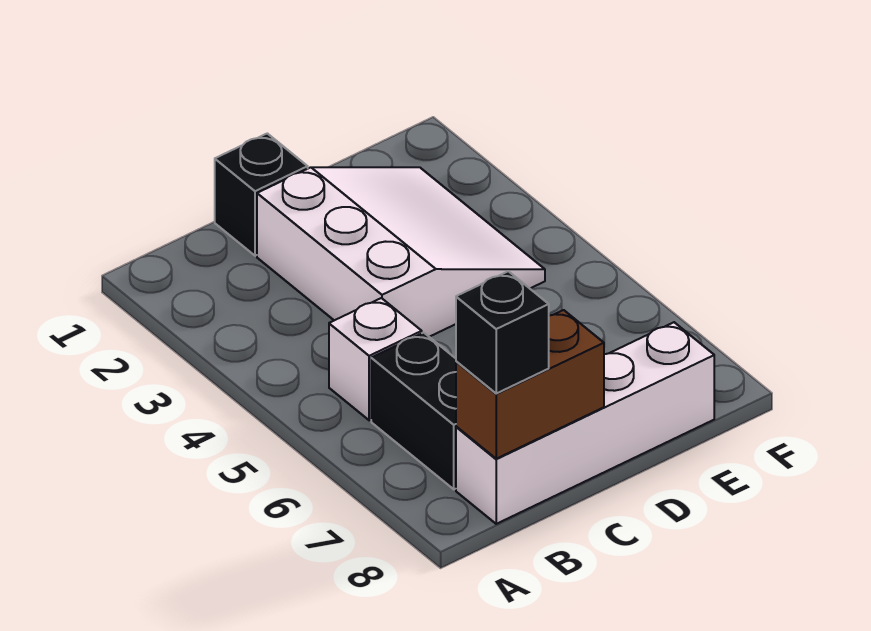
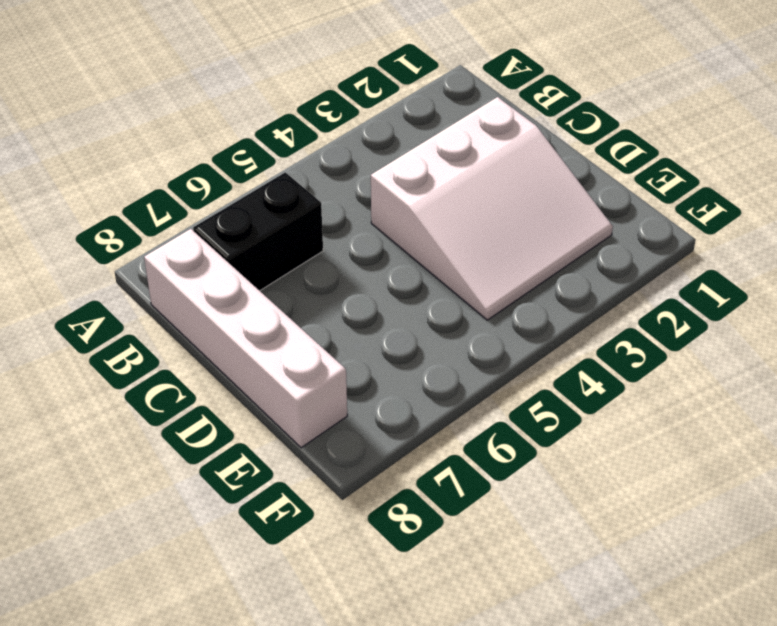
none -> white 1x1 brick [329,298,422,420]
none -> black 1x1 brick [215,133,308,256]

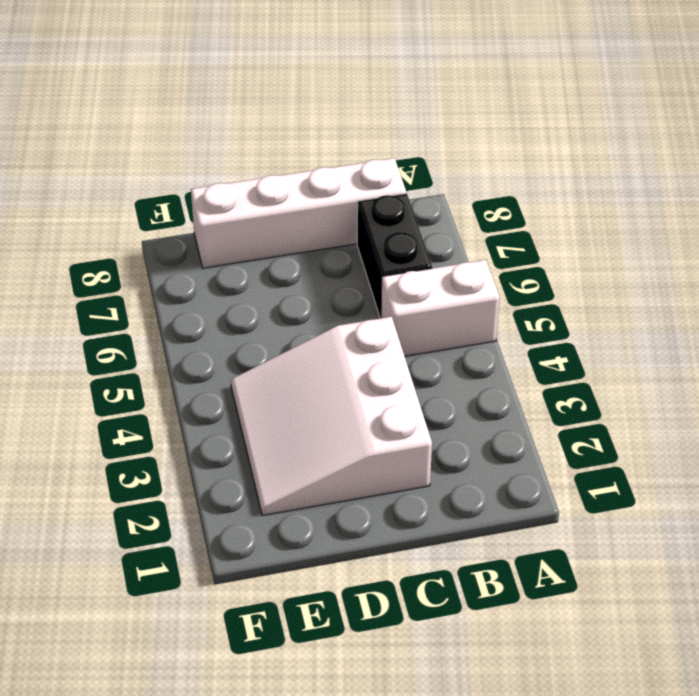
white 1x2 brick [381,260,500,356] -> white 1x1 brick [329,298,422,420]
none -> black 1x1 brick [215,133,308,256]
none -> brown 1x2 brick [456,310,604,459]

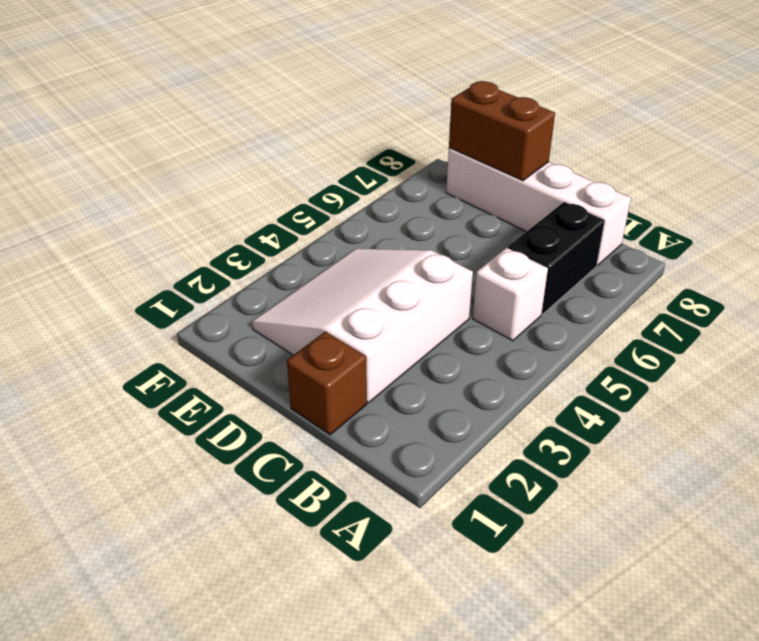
brown 1x1 brick [287,332,367,435] -> black 1x1 brick [215,133,308,256]
brown 1x2 brick [449,81,555,181] -> brown 1x2 brick moved to [456,310,604,459]
none -> black 1x1 brick [456,271,549,393]

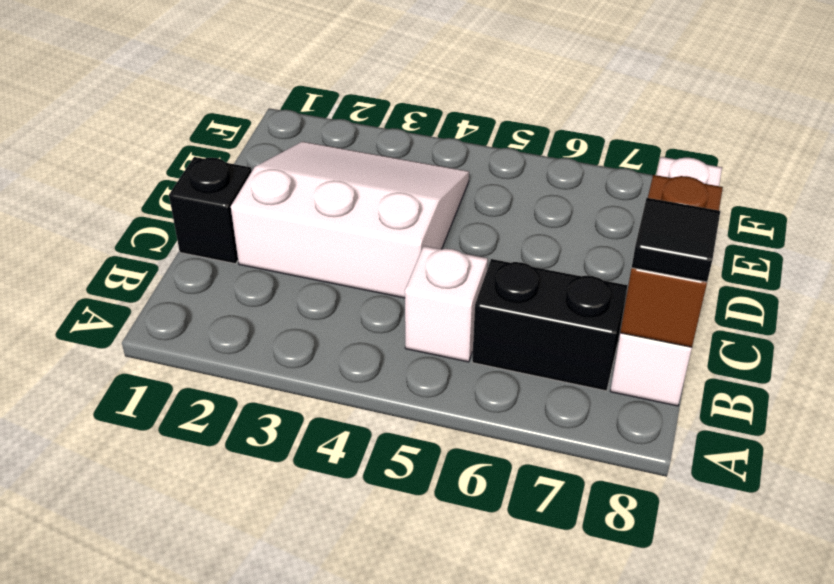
black 1x1 tile [632,198,720,282] -> black 1x1 brick [456,271,549,393]

